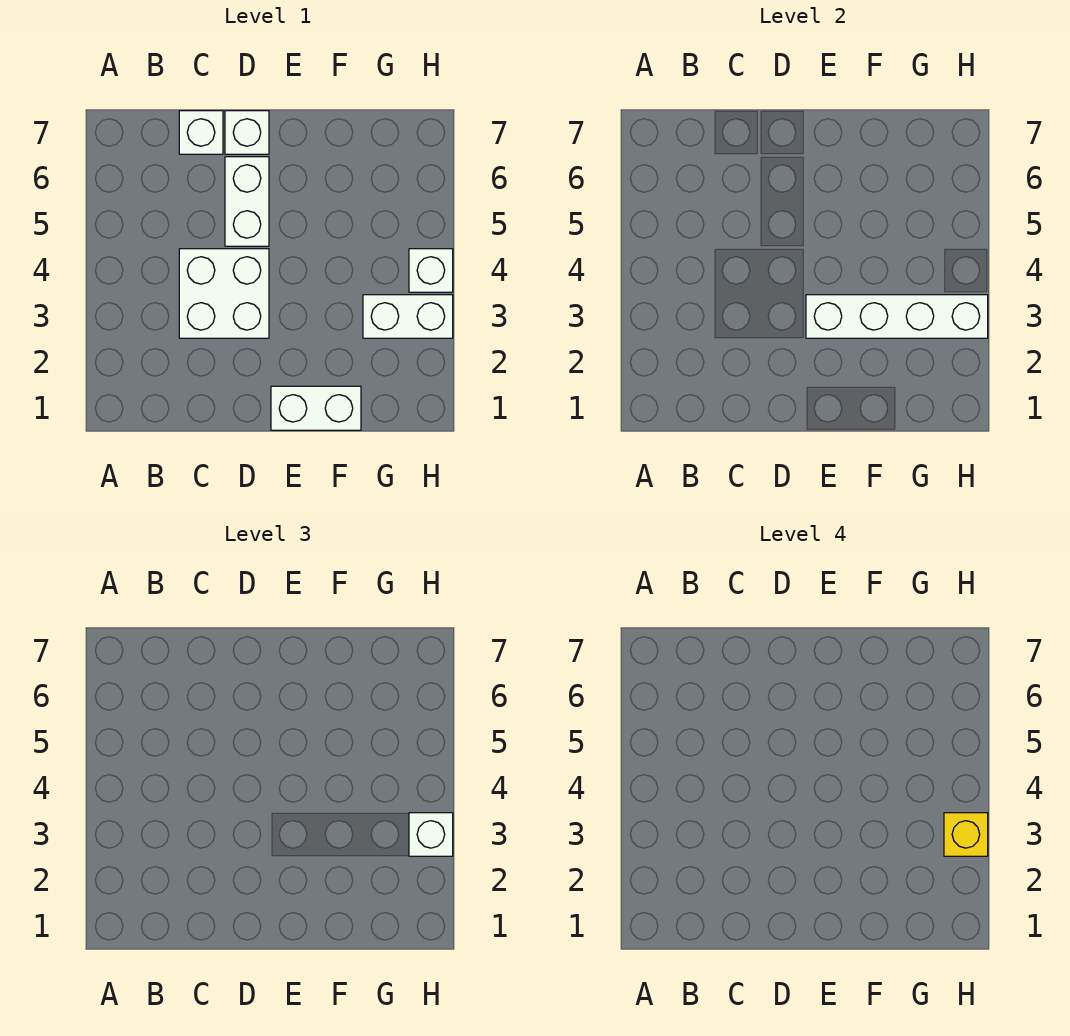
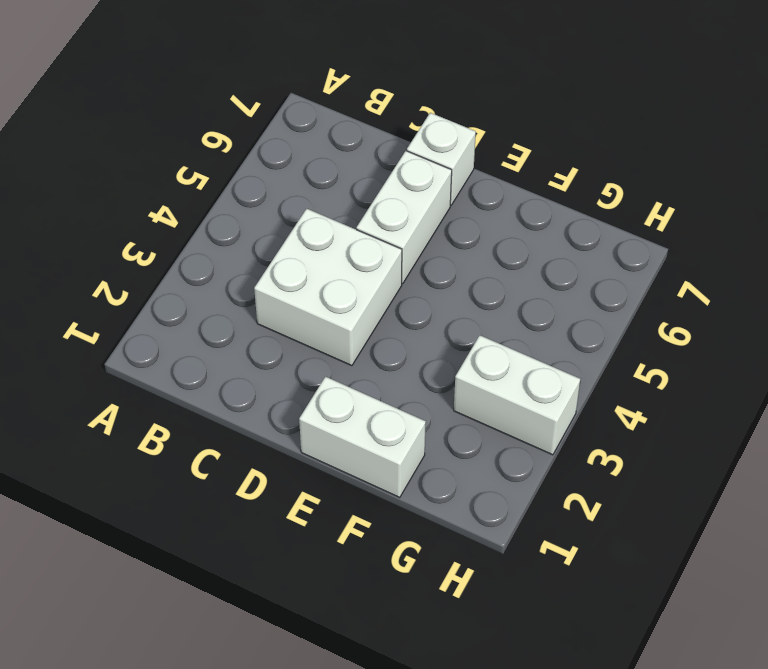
none -> white 1x1 brick [179,111,223,154]
none -> white 1x1 brick [409,249,453,292]

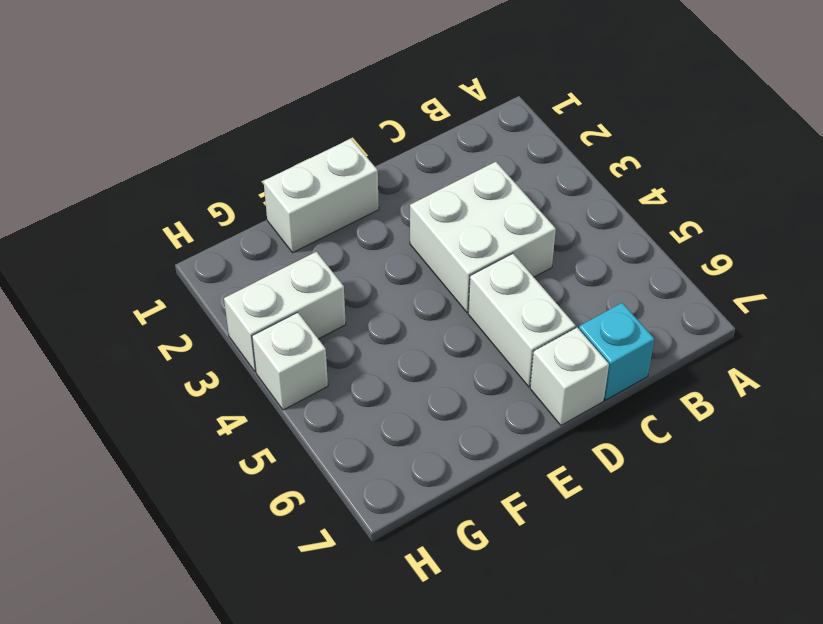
cyan 1x1 brick [579,303,654,400] -> white 1x1 brick [179,111,223,154]
none -> white 1x4 brick [806,295,988,338]
none -> white 1x1 brick [409,813,453,856]

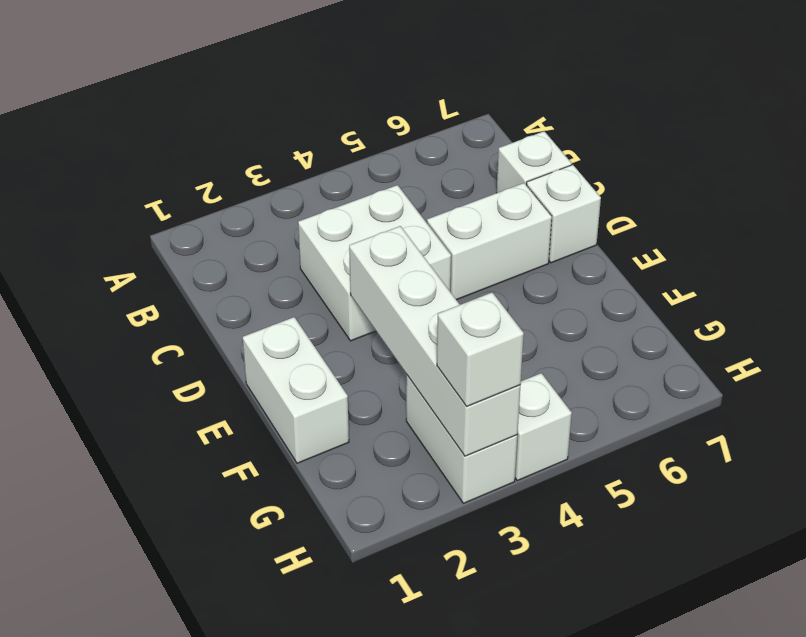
none -> yellow 1x1 brick [944,813,988,856]

